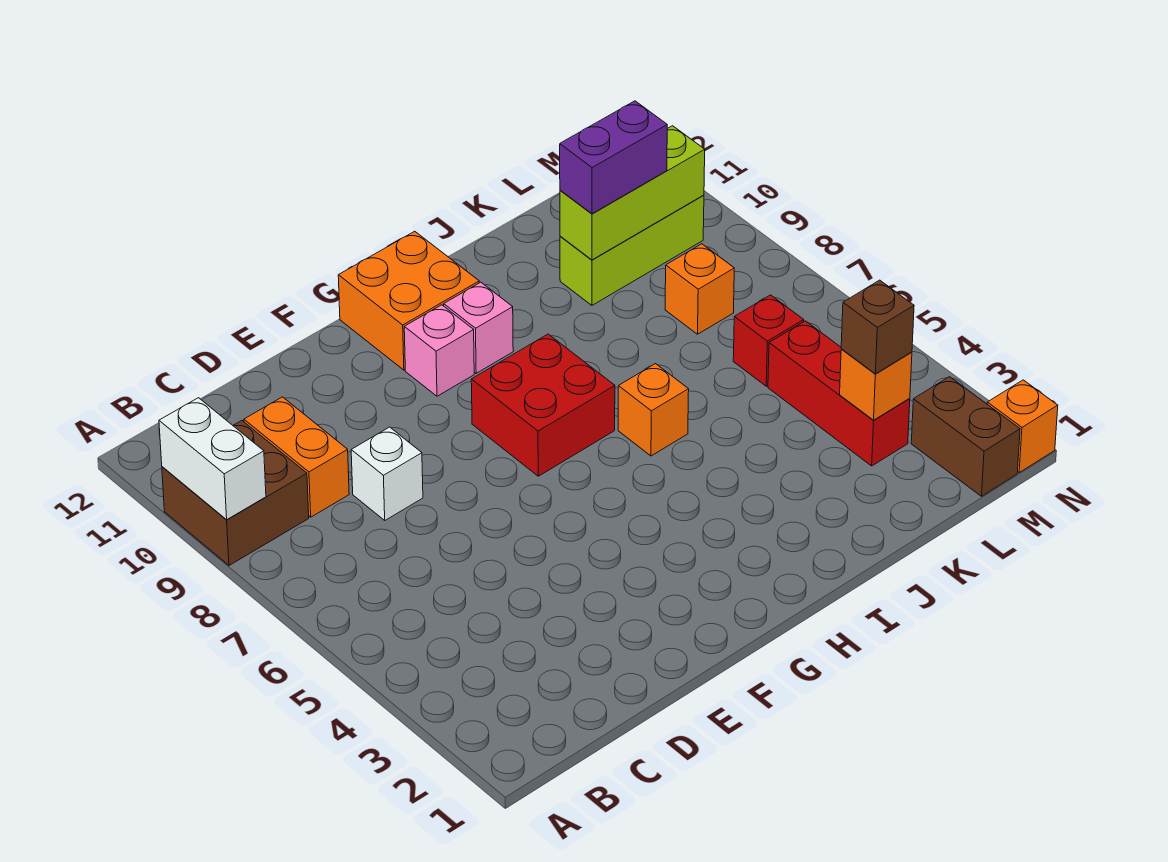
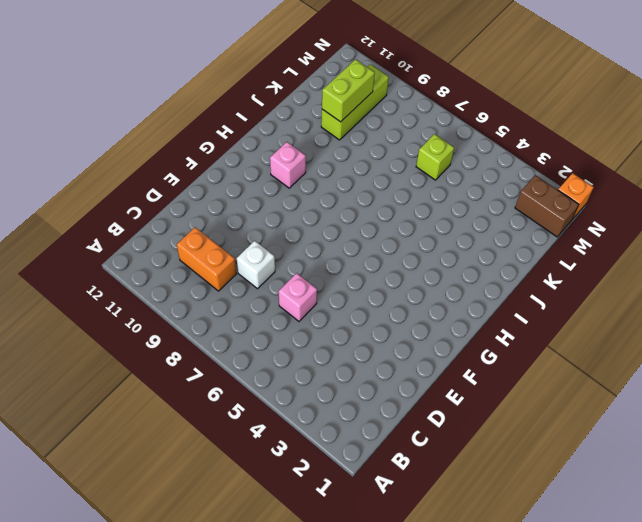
pink 1x1 brick [279,273,317,321] -> pink 1x1 brick moved to [404,305,474,396]
lime 1x2 brick [322,59,375,122] -> lime 1x3 brick [560,126,705,260]
lime 1x1 brick [416,134,454,180] -> red 1x1 brick [733,295,804,386]
none -> brown 2x2 brick [162,421,309,565]
none -> red 2x2 brick [471,334,615,476]
none -> orange 2x2 brick [338,231,479,370]

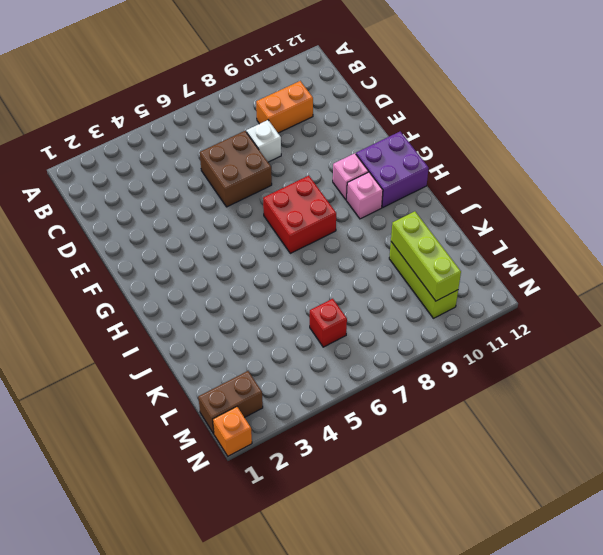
brown 2x2 brick [200,131,272,207] -> brown 2x2 brick moved to [162,421,309,565]
purple 2x2 brick [356,132,429,207] -> orange 2x2 brick [338,231,479,370]
none -> orange 1x1 brick [618,364,689,456]
none -> red 1x3 brick [768,321,910,466]
none -> orange 1x1 brick [665,244,734,334]

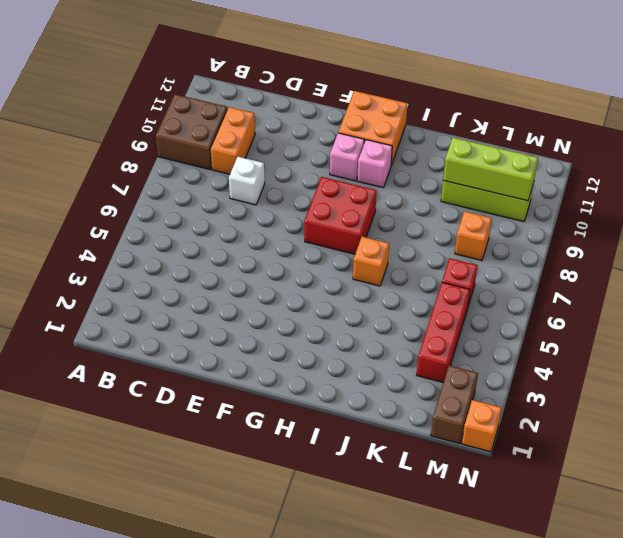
none -> white 1x2 brick [159,398,266,519]
none -> orange 1x1 brick [840,349,912,420]
none -> purple 1x2 brick [560,101,667,214]

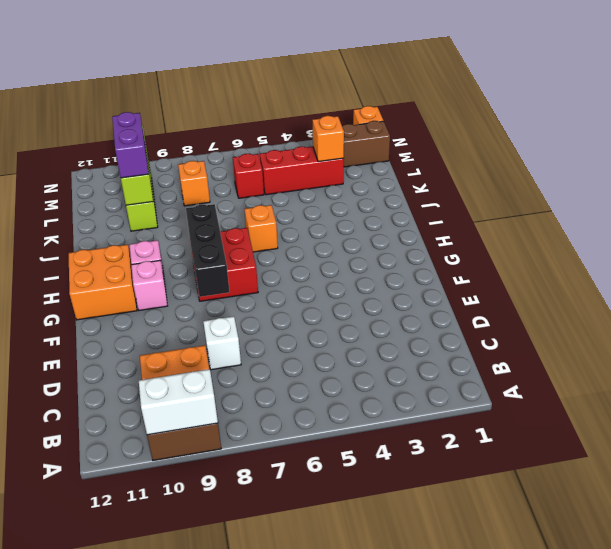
black 1x3 brick [186,204,230,297] -> none
none -> brown 1x1 brick [841,280,914,374]

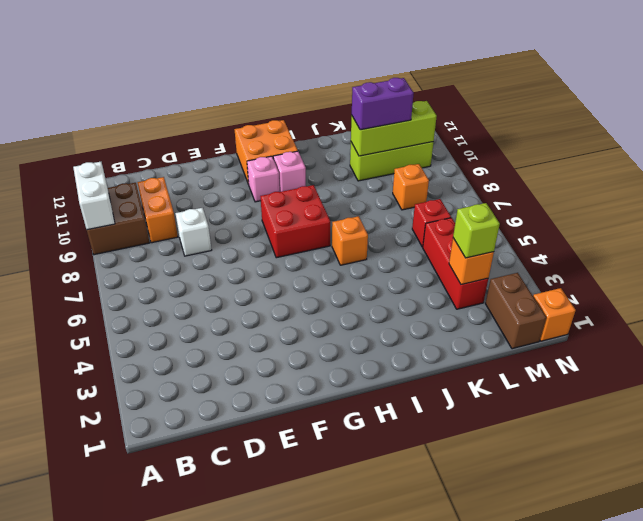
lime 1x1 brick [453,203,500,258] -> brown 1x1 brick [841,280,914,374]

